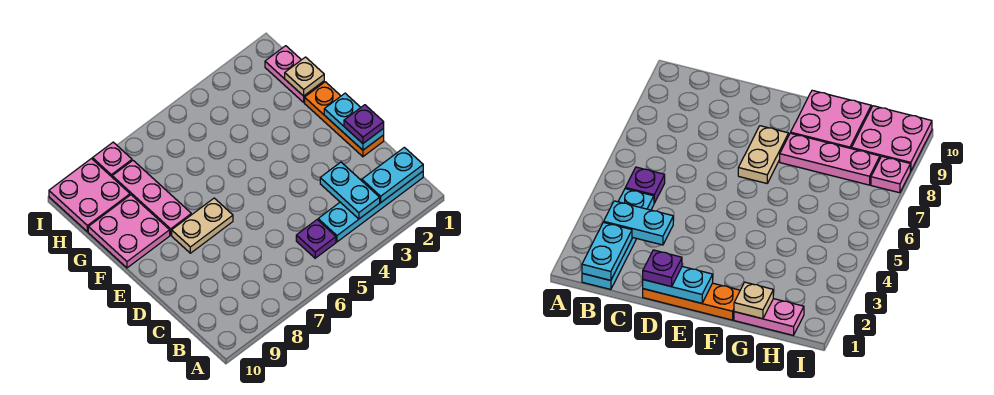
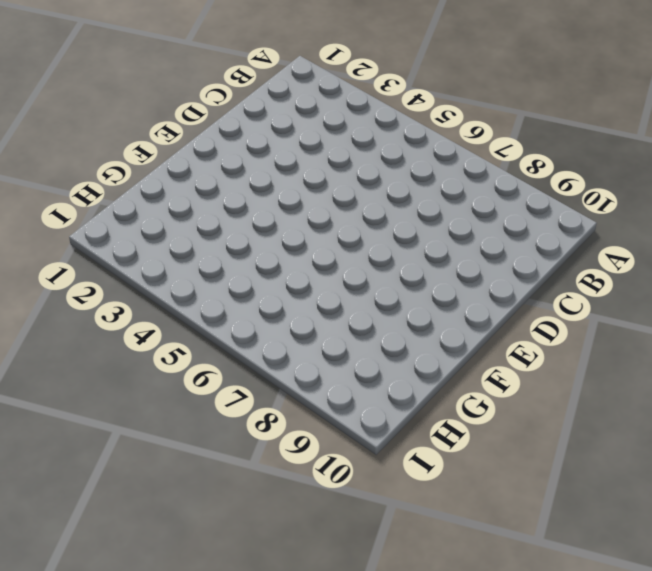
none -> cyan 1x4 plate [318,172,423,242]
none -> purple 1x1 plate [296,220,336,258]
none -> orange 1x3 plate [305,82,384,157]

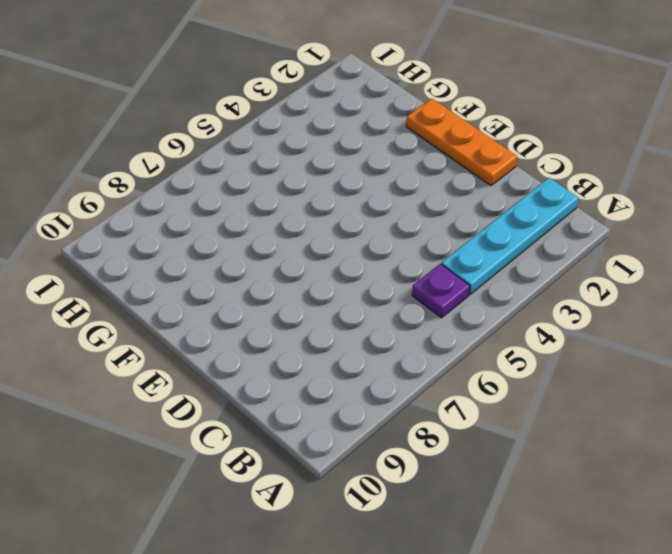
none -> tan 1x2 plate [172,198,233,253]
none -> pink 1x3 plate [112,161,191,235]
none -> pink 2x2 plate [88,195,170,268]

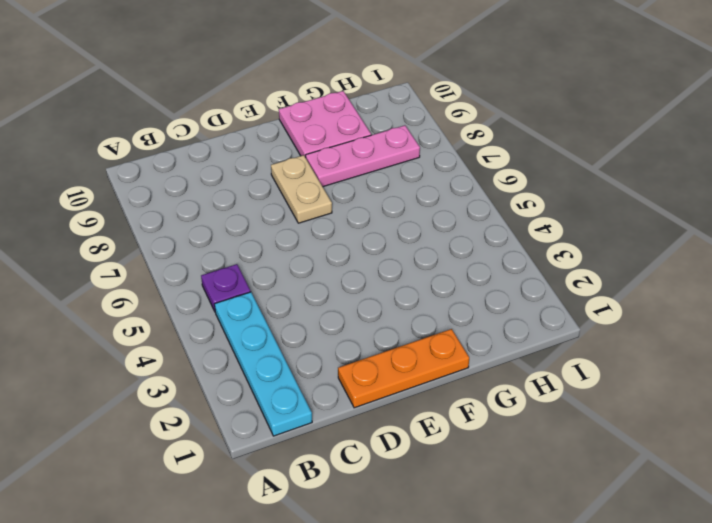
none -> pink 1x2 plate [265,46,324,102]
none -> pink 2x2 plate [49,159,130,232]
none -> pink 1x1 plate [92,142,132,177]

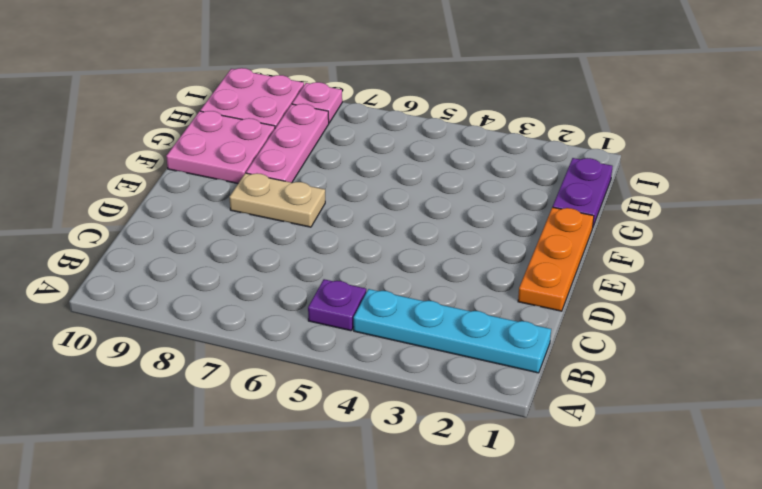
purple 1x2 plate [553,158,613,226] -> pink 1x2 plate [265,46,324,102]
none -> cyan 1x2 plate [362,147,423,202]
none -> cyan 1x2 plate [320,162,380,219]
none -> cyan 1x2 plate [324,93,384,150]

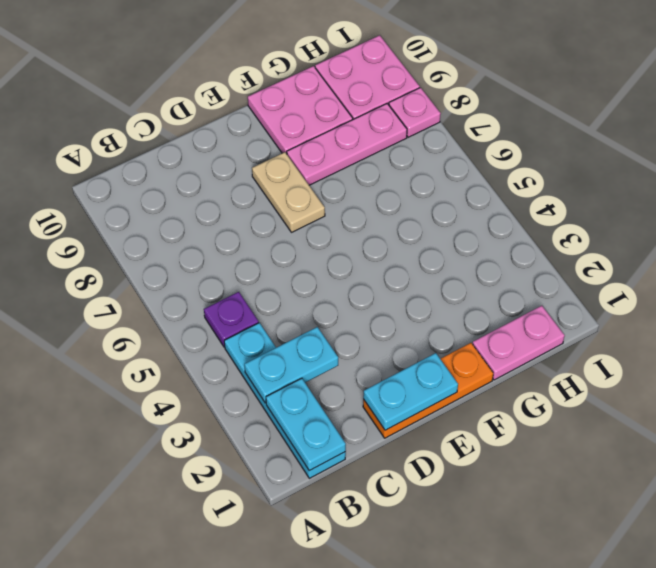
none -> tan 1x1 plate [285,57,324,96]
none -> purple 1x1 plate [344,105,384,143]

